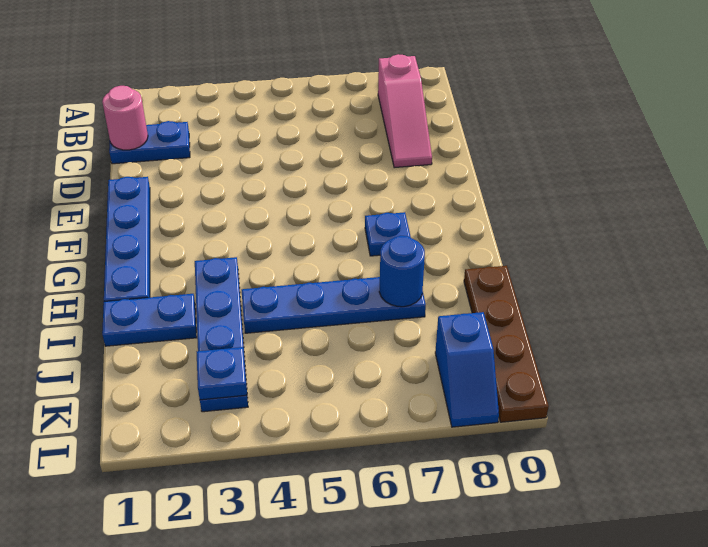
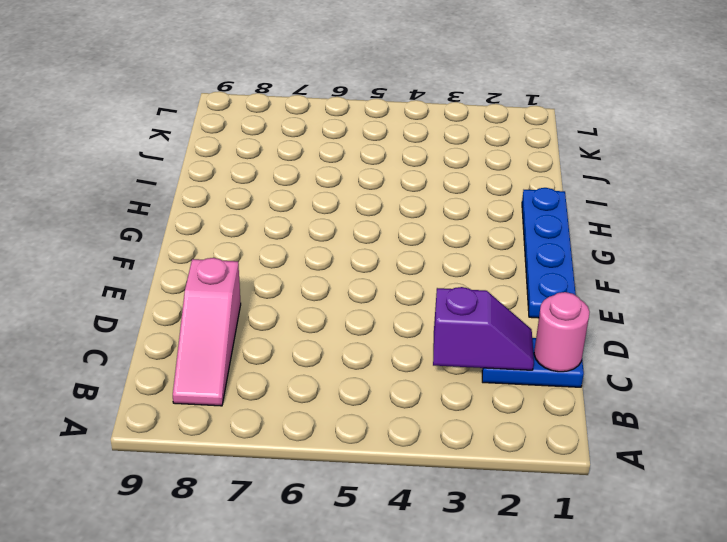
pink 1x3 slope [173,258,241,406] -> pink 1x3 slope turned to [378,54,432,168]
purple 1x2 slope [433,287,534,370] -> none
none -> blue 1x1 plate [365,212,411,256]
none -> blue 1x4 plate [195,257,248,412]
none -> blue 1x2 plate [102,294,197,346]

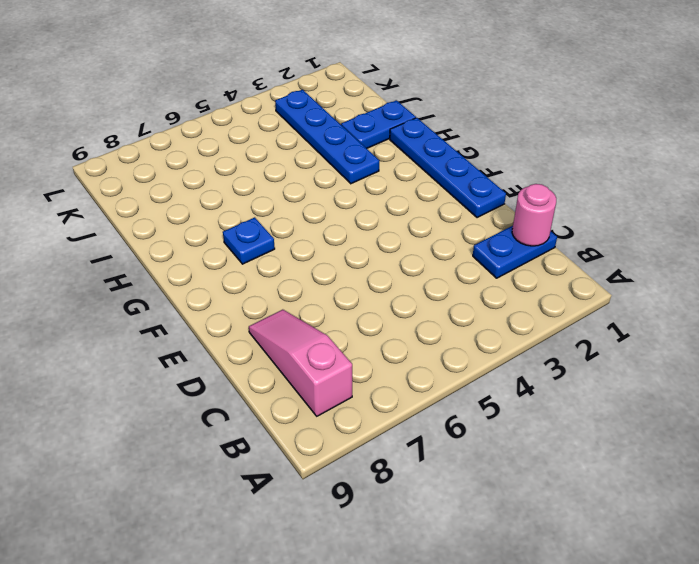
none -> blue 1x4 plate [242,277,426,333]
none -> brown 1x4 plate [464,266,549,422]
none -> blue 1x2 slope [435,312,499,427]

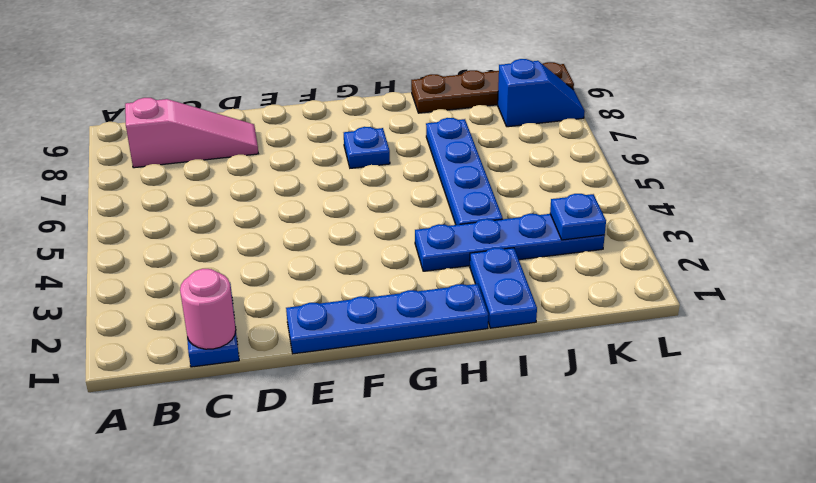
none -> blue 1x1 round brick [379,236,425,307]

